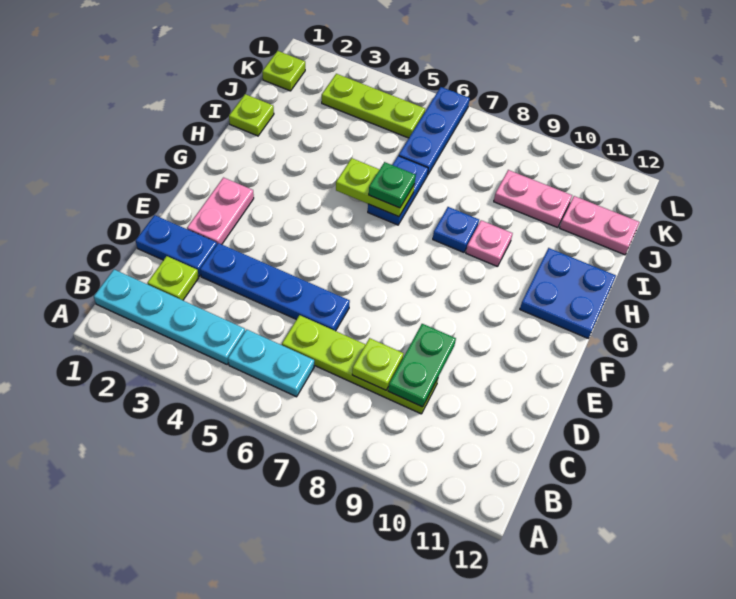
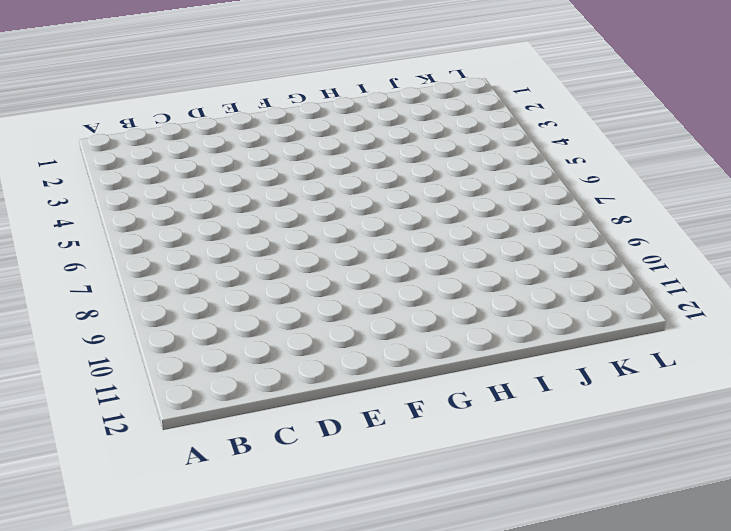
none -> cyan 1x4 plate [94,270,245,364]
none -> cyan 1x2 plate [228,330,314,397]
none -> lime 1x1 plate [148,256,199,300]

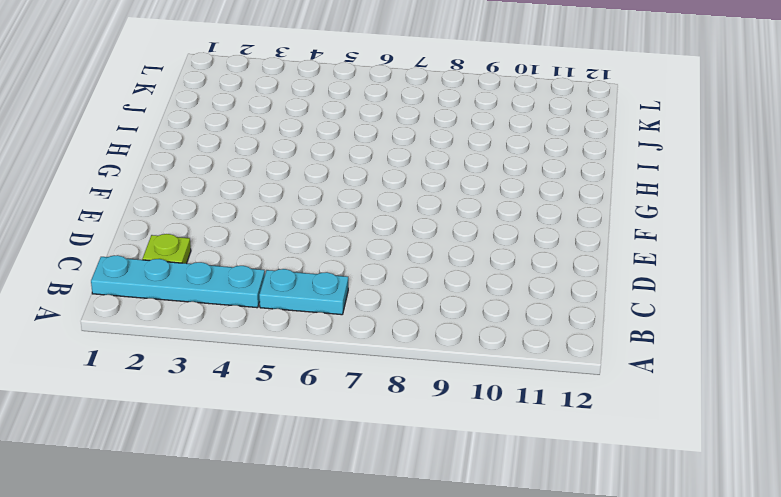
none -> lime 1x4 plate [282,315,438,414]
none -> blue 1x2 plate [136,215,217,276]
none -> blue 1x4 plate [200,243,350,331]

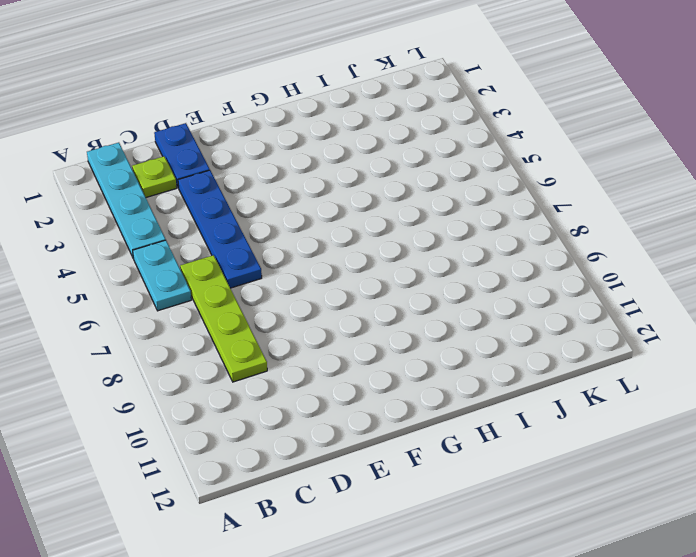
none -> pink 1x2 plate [187,178,254,244]
none -> blue 2x2 plate [520,248,616,338]
none -> blue 1x2 plate [368,156,428,225]

